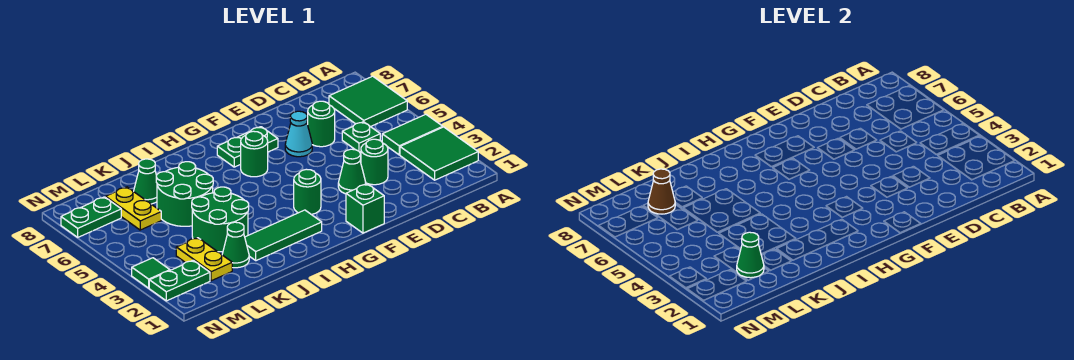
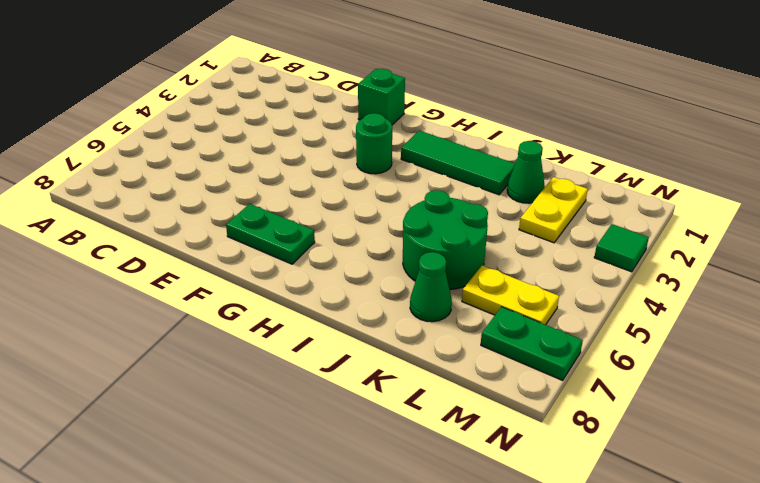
yellow 1x2 plate [462,265,559,325] -> yellow 1x2 plate turned to [106,187,161,230]
none -> green 2x2 tile [400,127,478,180]
none -> green 1x2 tile [382,114,443,155]
none -> green 2x2 tile [329,76,407,127]

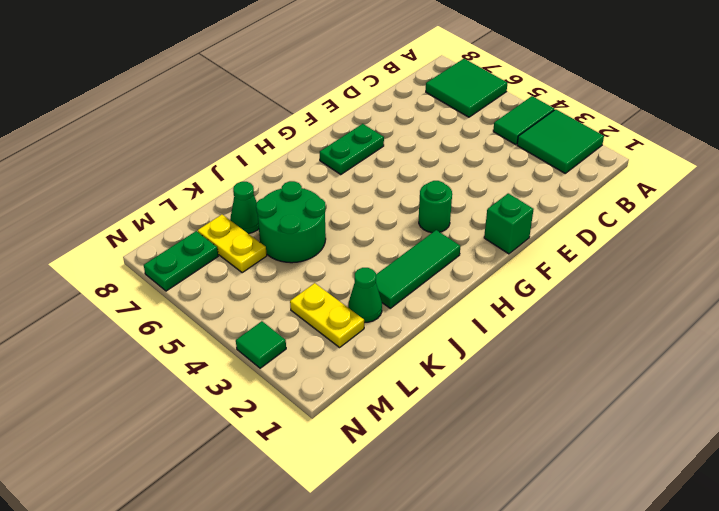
none -> green 1x1 plate [342,122,380,152]
none -> green 1x1 round brick [361,139,388,185]
none -> green 1x1 round brick [307,101,335,147]

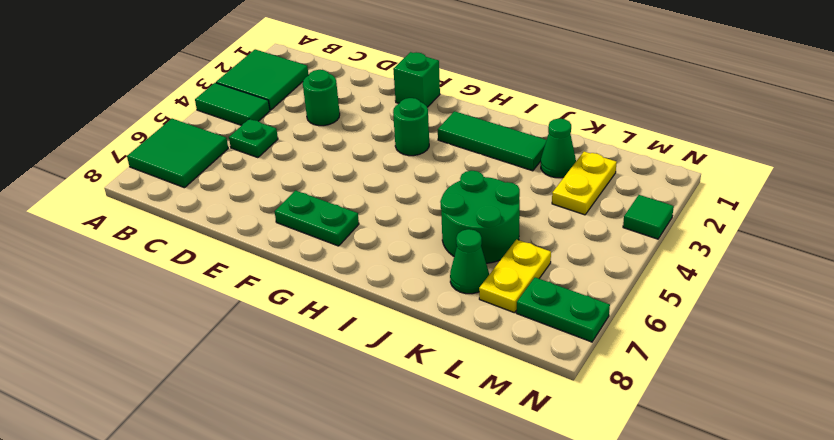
none -> green 1x1 round brick [307,101,335,147]
none -> green 1x1 cone [338,149,366,194]
none -> cyan 1x1 cone [285,111,312,157]

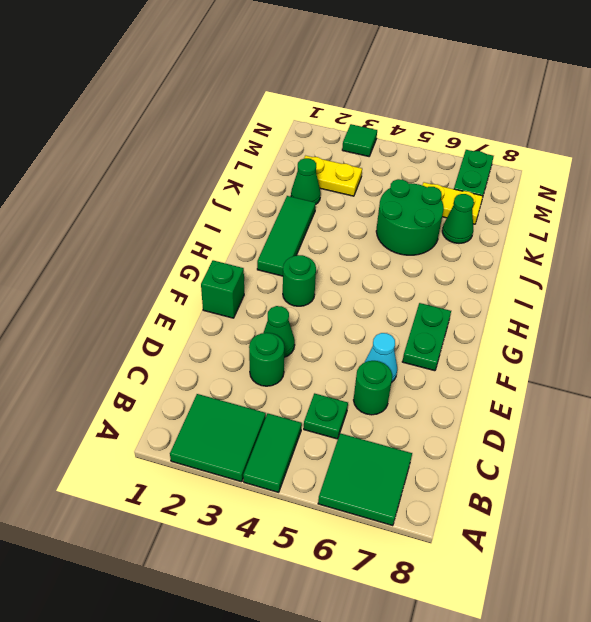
none -> green 1x1 round brick [241,131,268,177]
none -> green 2x2 round brick [192,187,249,252]
none -> green 1x2 plate [149,260,210,301]

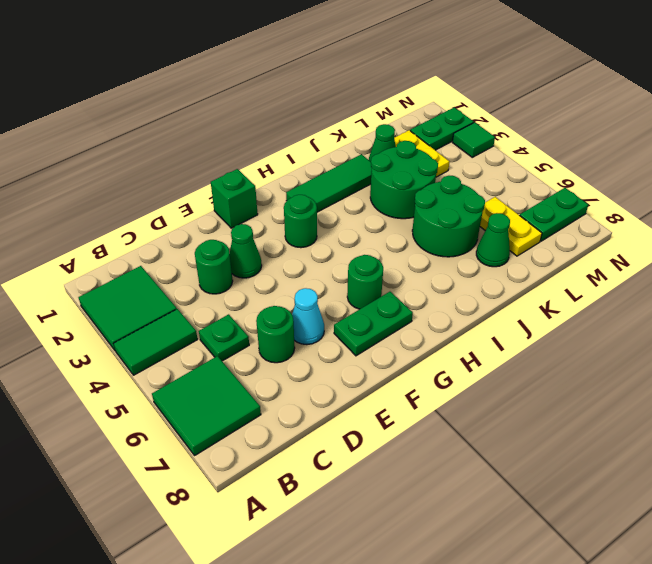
none -> green 1x1 cone [737,232,764,278]
none -> brown 1x1 cone [648,169,675,214]

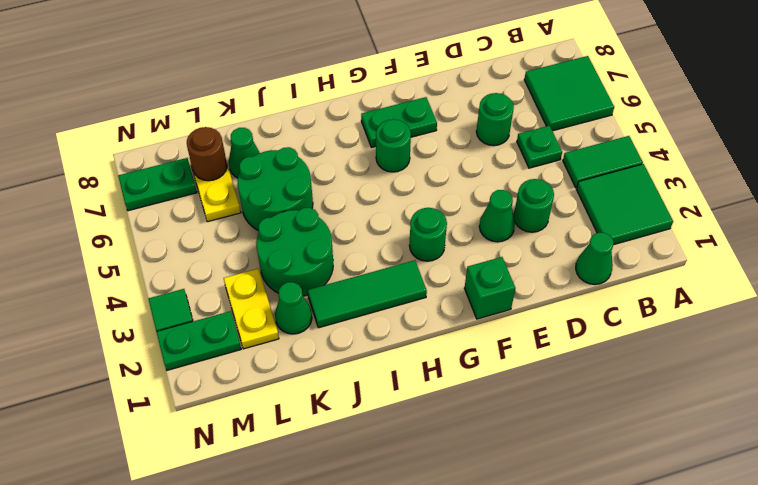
green 1x1 cone [576,233,614,285] -> green 1x1 cone moved to [737,232,764,278]
brown 1x1 round brick [187,127,227,181] -> brown 1x1 cone [648,169,675,214]
none -> cyan 1x1 cone [285,111,312,157]

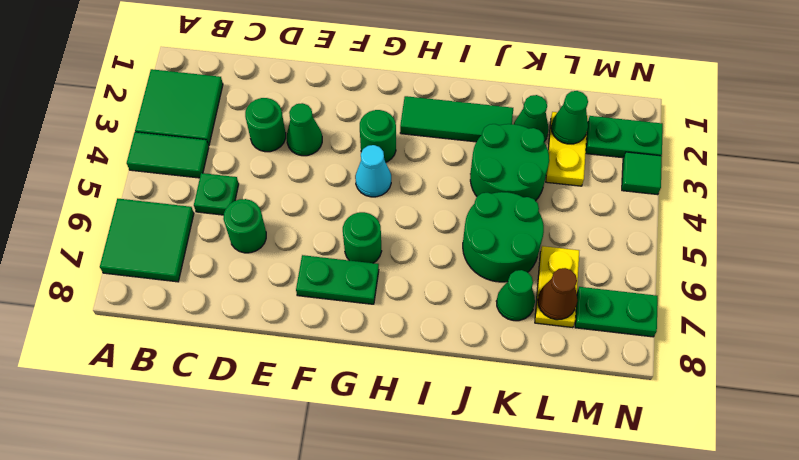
cyan 1x1 cone [355,145,391,197] -> cyan 1x1 cone moved to [285,111,312,157]
none -> green 1x1 brick [346,184,384,233]

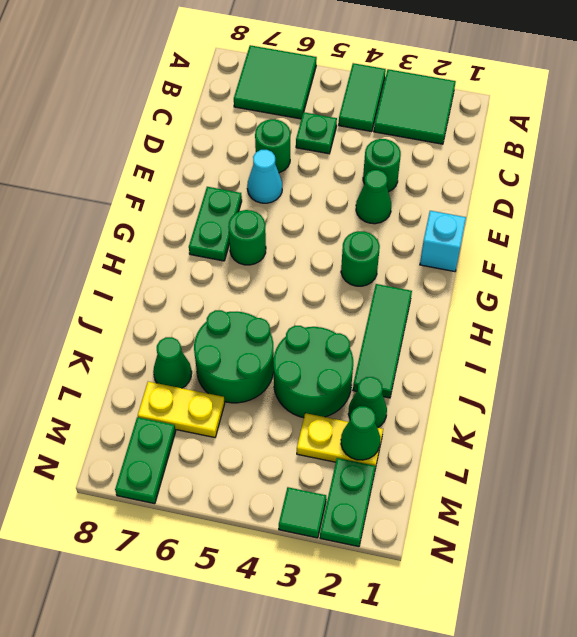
cyan 1x1 brick [420,211,466,272] -> green 1x1 brick [346,184,384,233]
none -> brown 1x1 cone [648,169,675,214]

